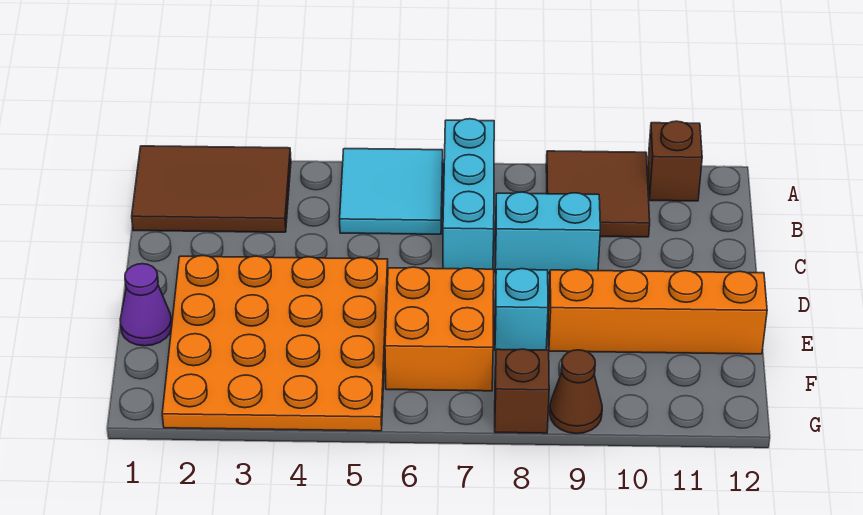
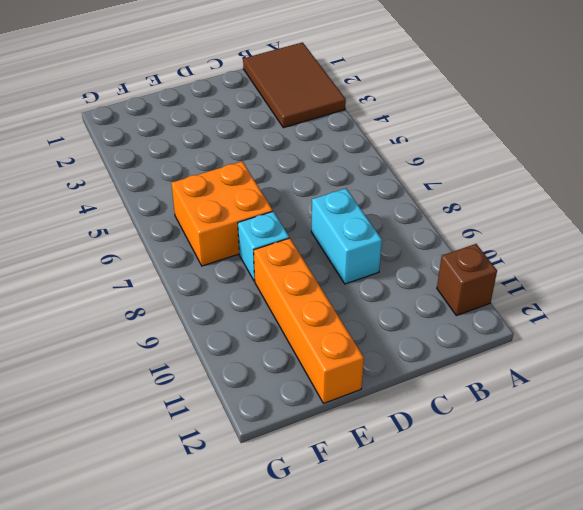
none -> cyan 2x2 tile [340,149,443,234]
none -> cyan 1x3 brick [443,119,494,269]
none -> brown 2x2 tile [546,151,650,237]

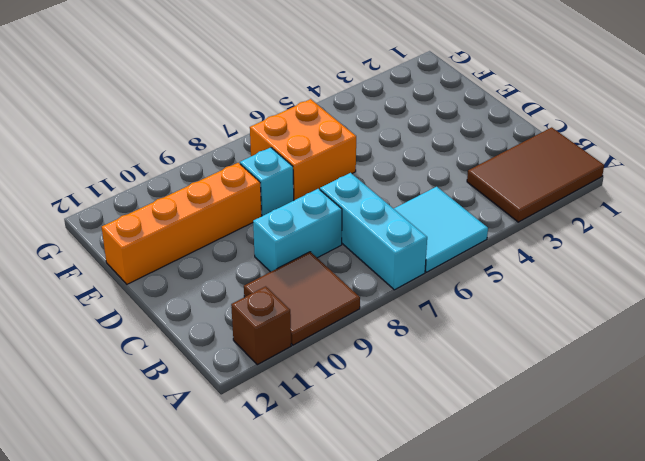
none -> orange 4x4 plate [162,256,388,431]
none -> purple 1x1 cone [120,264,172,346]
none -> brown 1x1 brick [495,349,549,433]

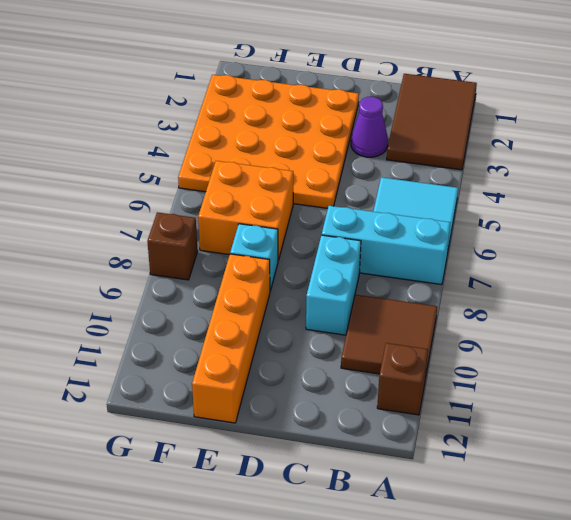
purple 1x1 cone [351,97,388,157] -> purple 1x1 cone moved to [120,264,172,346]
none -> brown 1x1 cone [550,350,602,434]

